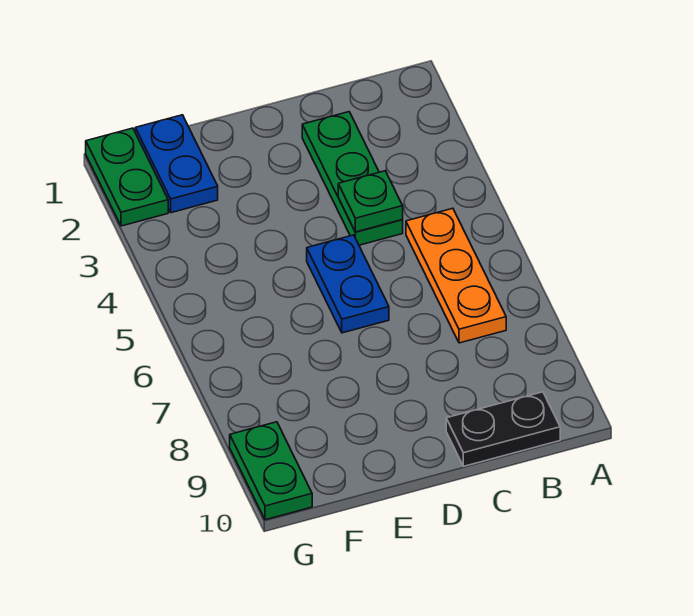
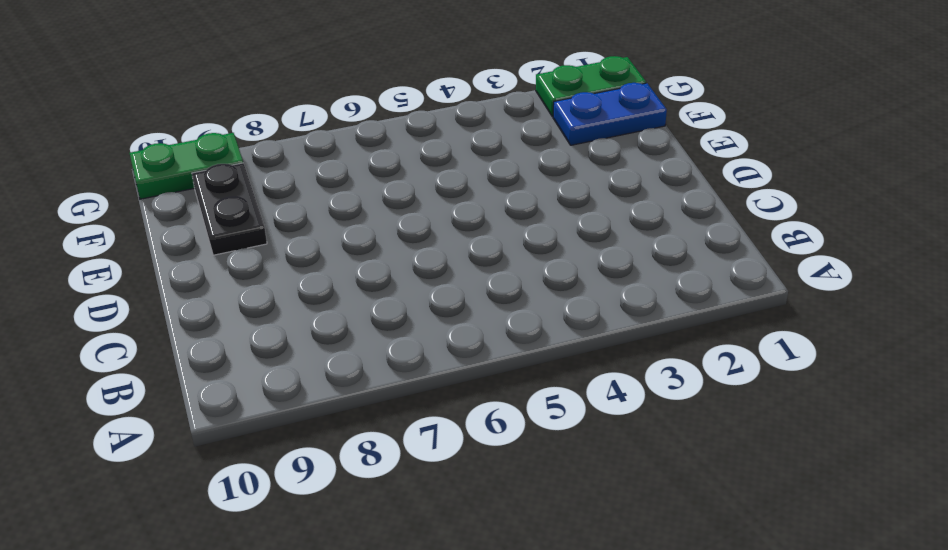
black 1x2 plate [192,163,267,255] -> black 1x2 plate moved to [446,392,560,466]
none -> orange 1x3 plate [406,208,506,343]
none -> green 1x3 plate [302,112,403,245]

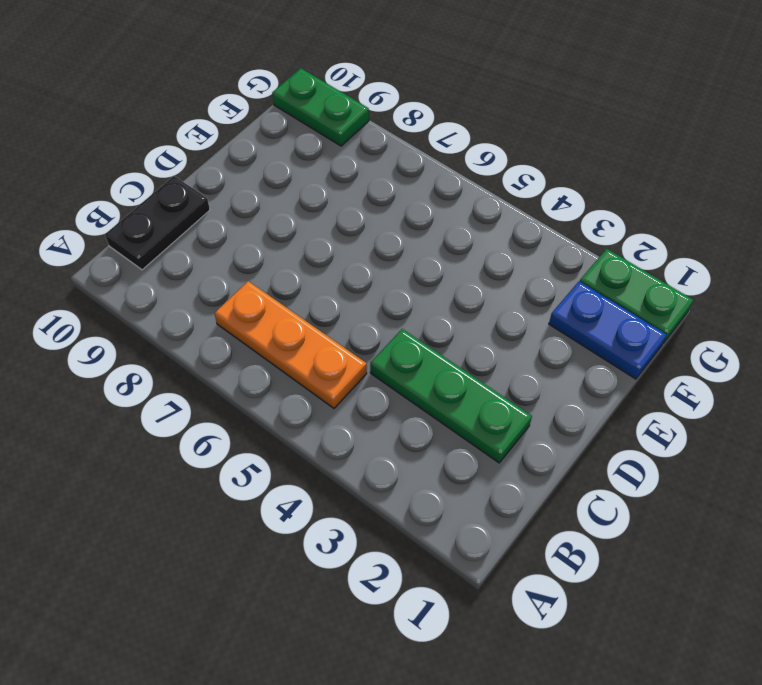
none -> blue 1x2 plate [307,235,389,333]
none -> green 1x1 plate [338,171,403,232]

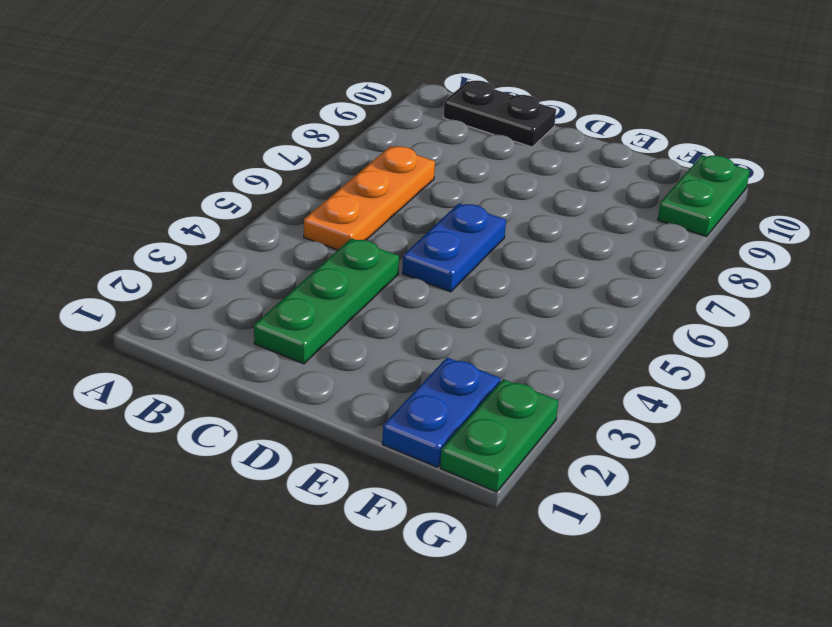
none -> green 1x1 plate [338,171,403,232]

